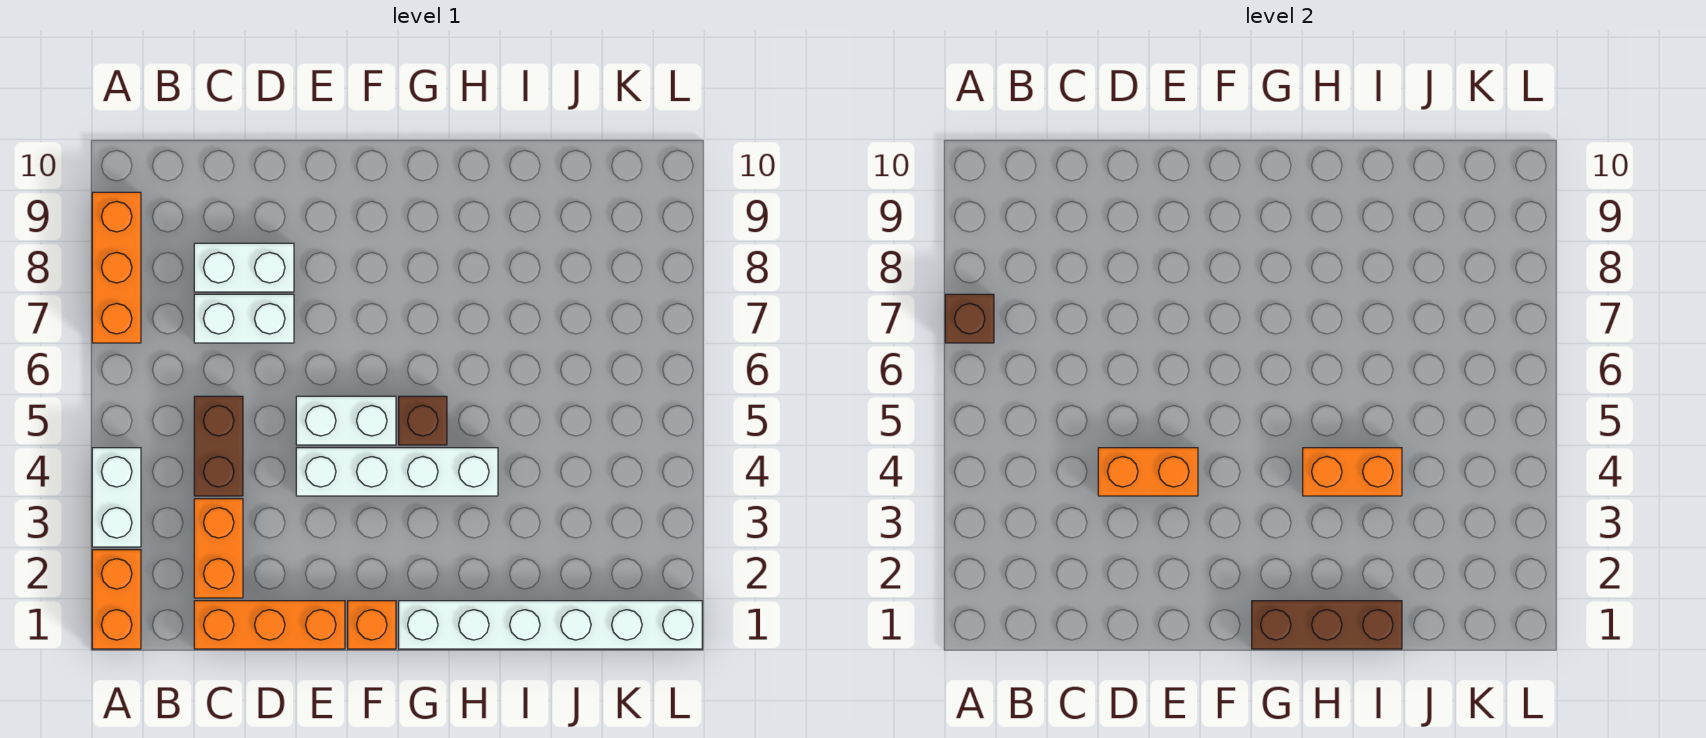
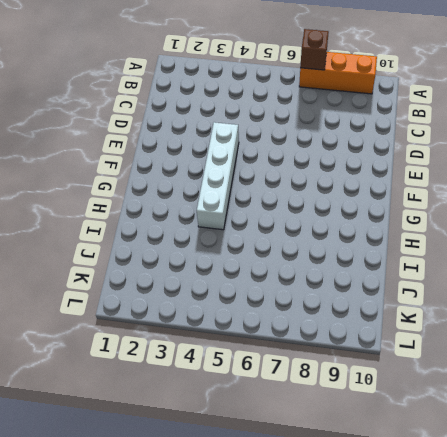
none -> orange 1x2 brick [92,550,141,649]
none -> white 1x2 brick [92,448,141,547]
none -> orange 1x3 brick [194,601,345,649]

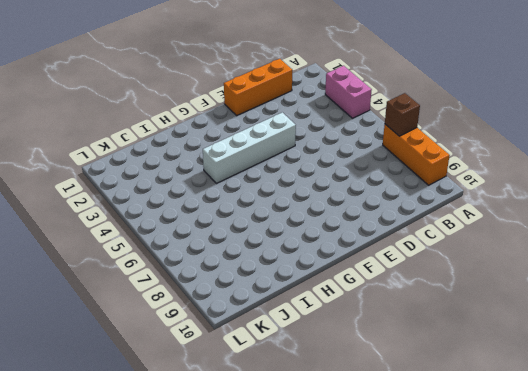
pink 1x2 brick [325,66,372,118] -> white 1x2 brick [92,448,141,547]
none -> orange 1x2 brick [92,550,141,649]
none -> orange 1x2 brick [194,499,243,598]
none -> brown 1x2 brick [194,396,243,496]

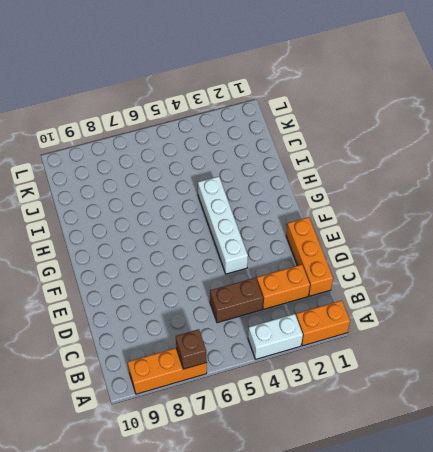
none -> white 1x2 brick [194,294,294,343]
none -> white 1x2 brick [194,243,294,292]
none -> white 1x2 brick [296,396,396,445]

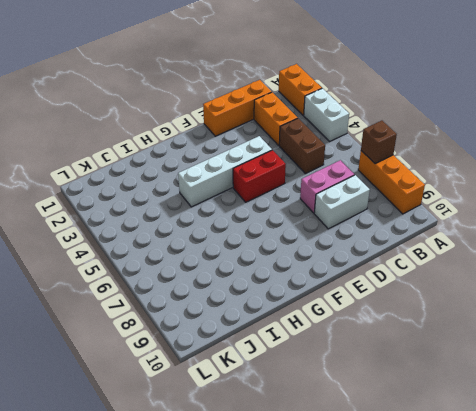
pink 1x2 brick [300,160,354,213] -> white 1x2 brick [194,294,294,343]
red 1x2 brick [233,150,286,202] -> white 1x2 brick [296,396,396,445]
none -> orange 1x1 brick [348,601,396,649]
none -> white 1x6 brick [399,601,702,649]
none -> brown 1x1 brick [399,396,447,445]

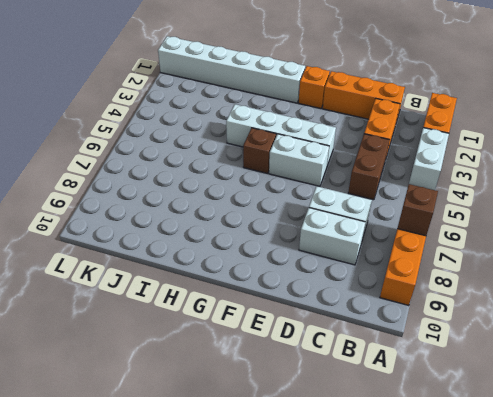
none -> orange 1x2 brick [1098,448,1198,496]
none -> brown 1x3 brick [1252,601,1402,649]
none -> orange 1x2 brick [1303,448,1402,496]

